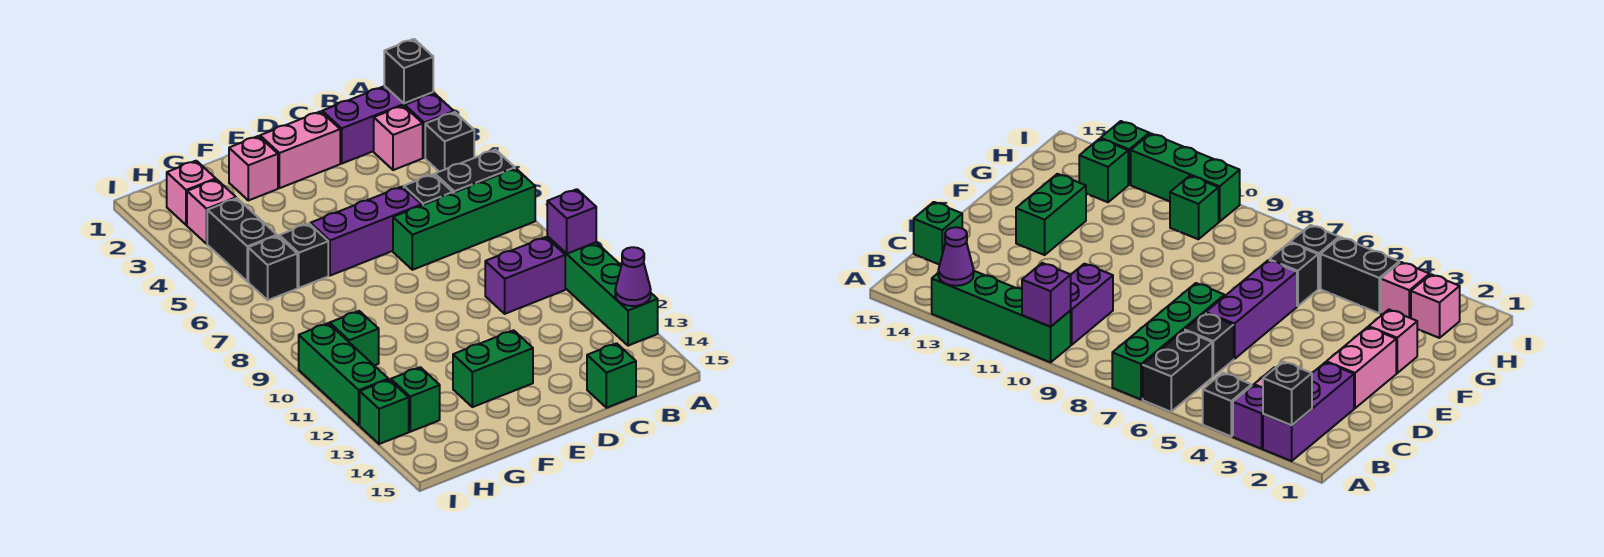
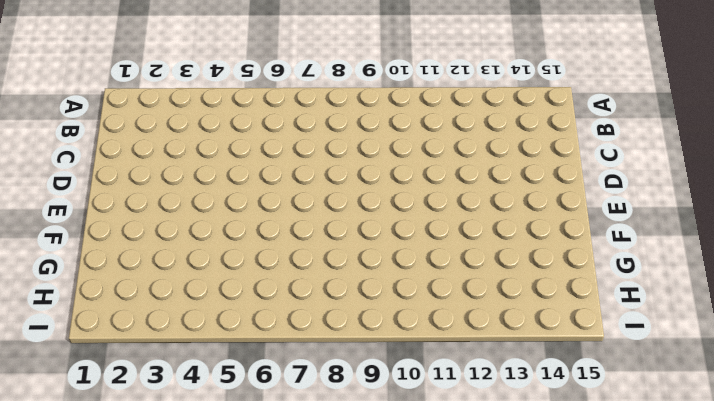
none -> purple 1x3 brick [322,86,433,163]
none -> purple 1x1 brick [405,93,454,158]
none -> black 1x1 brick [425,112,474,172]

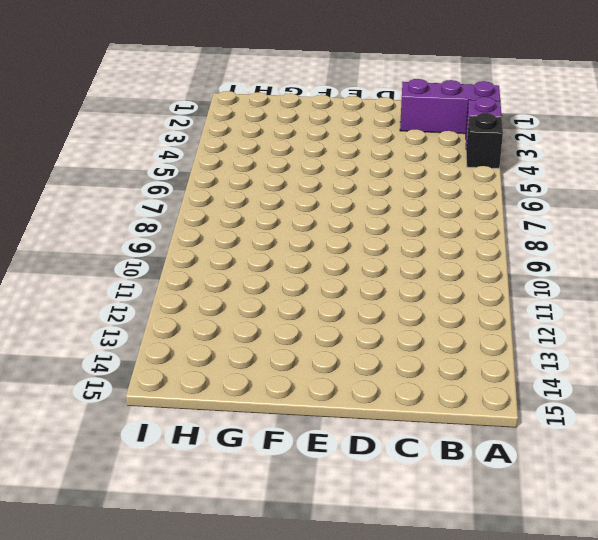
none -> black 1x2 brick [435,150,515,193]
none -> green 1x4 brick [393,168,535,270]
none -> green 1x4 brick [547,237,658,346]

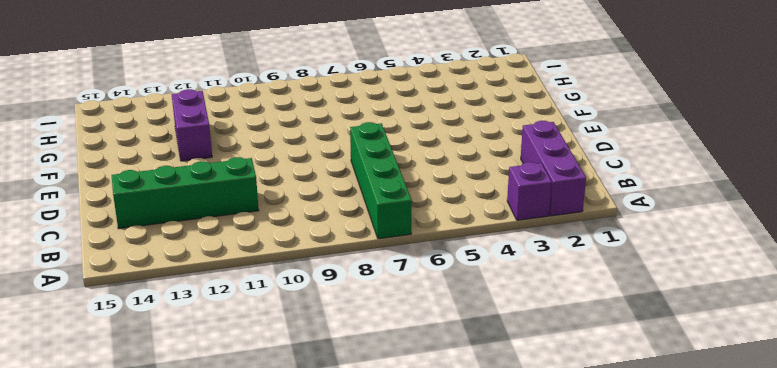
green 1x4 brick [112,157,259,229] -> green 1x4 brick moved to [547,237,658,346]
purple 1x2 brick [172,89,212,161] -> purple 1x2 brick moved to [485,237,565,314]
none -> black 1x1 brick [425,112,474,172]
none -> black 1x2 brick [435,150,515,193]
none -> pink 1x1 brick [374,106,423,170]

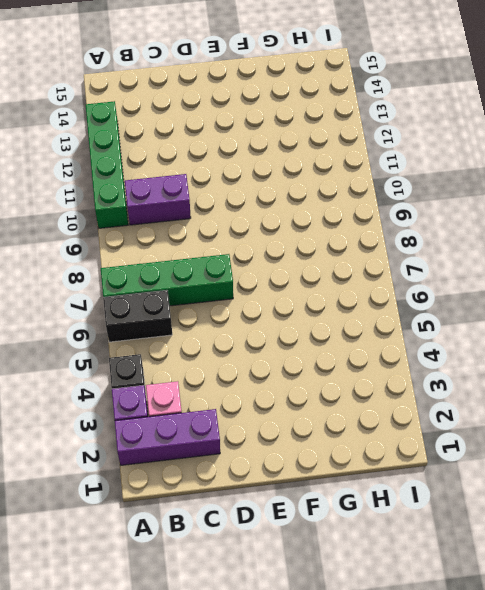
none -> black 1x1 brick [404,174,453,205]
none -> green 1x1 brick [587,343,636,408]
none -> pink 1x2 brick [260,111,340,188]

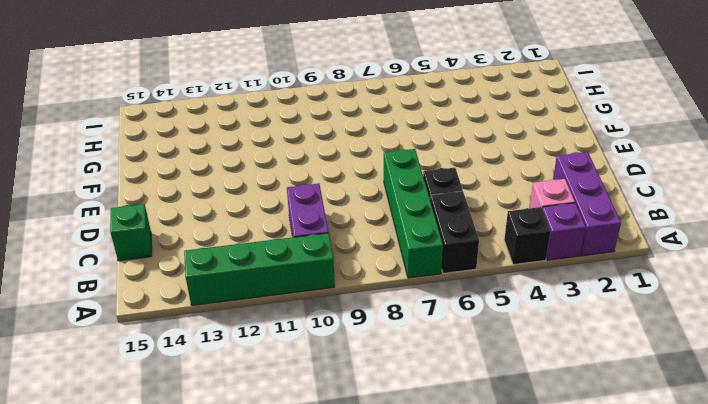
none -> pink 1x2 brick [260,111,340,188]
none -> purple 1x3 brick [310,187,422,276]
none -> green 1x2 brick [453,330,533,407]

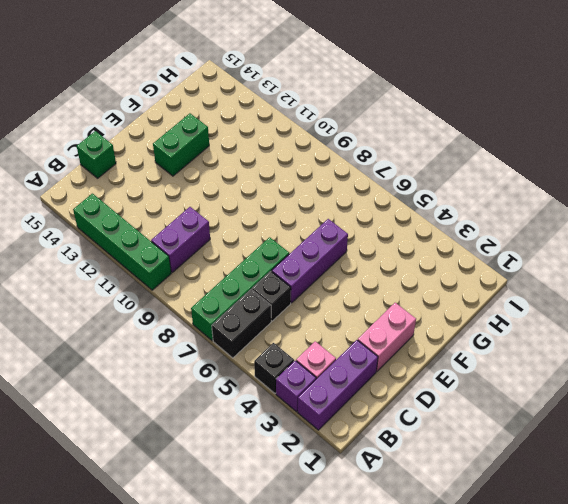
none -> pink 1x1 brick [229,136,278,200]
none -> black 1x1 brick [279,223,328,288]
none -> pink 1x1 brick [167,161,216,225]

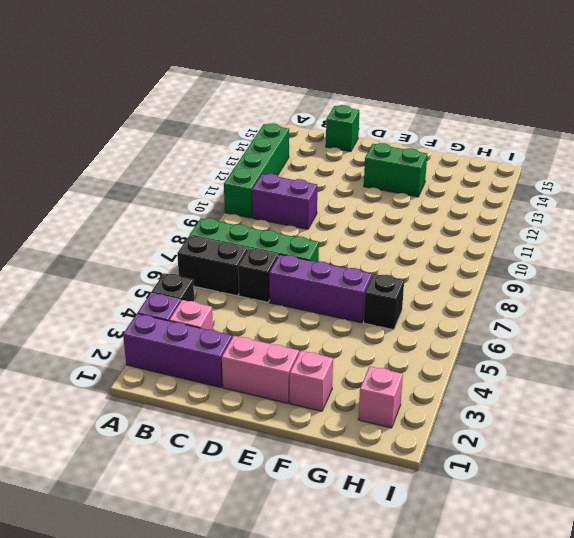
none -> pink 1x1 brick [187,179,236,244]
none -> black 1x2 brick [207,198,277,281]
none -> black 1x1 brick [248,236,297,300]

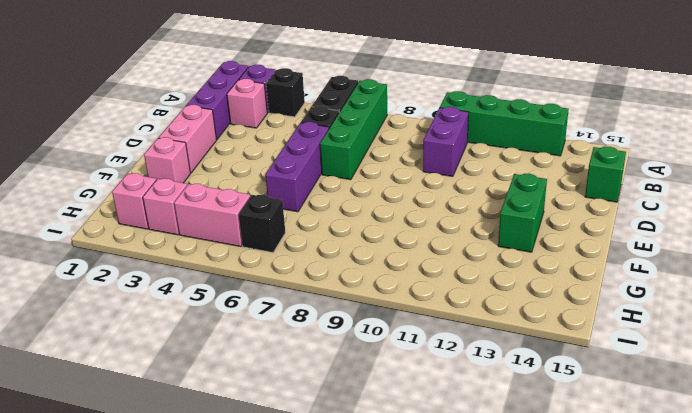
pink 1x2 brick [174,184,250,247] -> black 1x2 brick [207,198,277,281]
none -> black 1x1 brick [279,223,328,288]
none -> green 1x1 brick [330,311,379,366]
none -> green 1x1 brick [391,367,440,432]

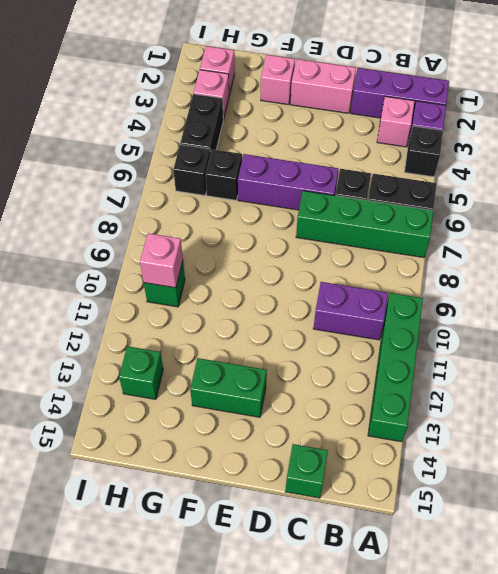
pink 1x1 brick [140,233,183,288] -> none
none -> green 1x3 brick [299,323,388,425]
none -> green 1x1 brick [360,380,409,444]
none -> black 1x1 brick [384,39,433,103]

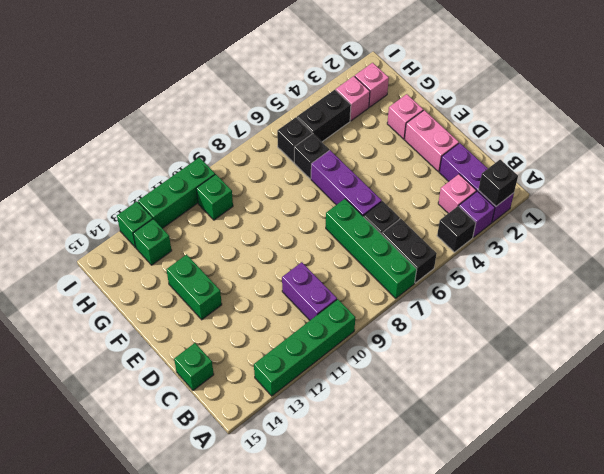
none -> purple 1x1 brick [547,189,596,254]
none -> purple 1x1 cone [615,247,651,306]

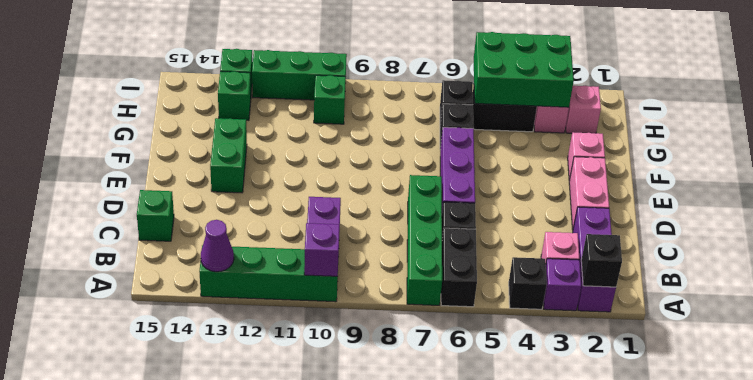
green 2x3 brick [474,32,574,107] -> none

